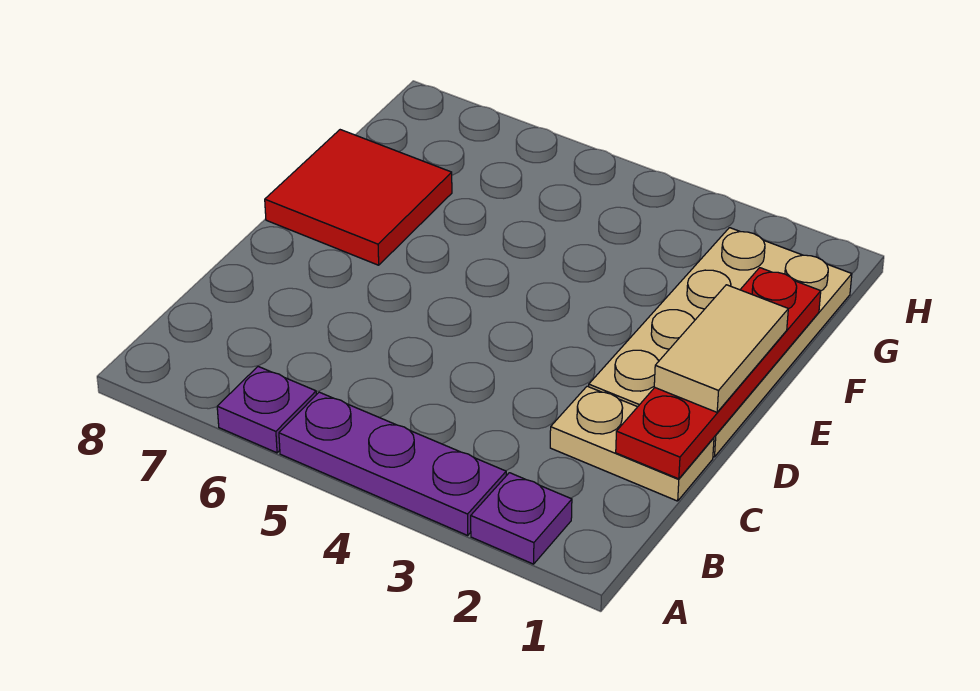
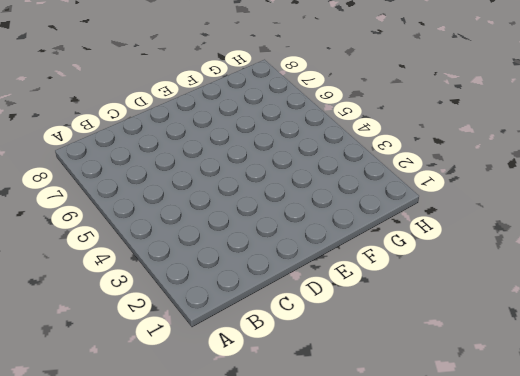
none -> purple 1x1 plate [471,473,572,564]
none -> purple 1x3 plate [279,392,506,535]

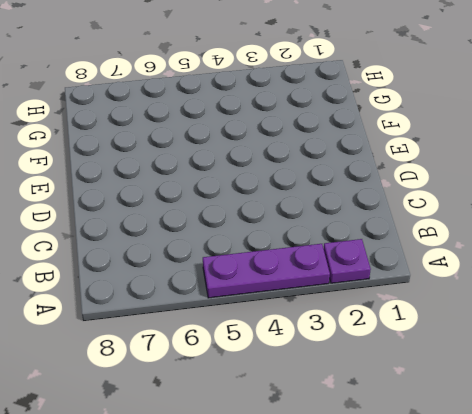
none -> purple 1x1 plate [217,367,316,453]
none -> tan 1x2 plate [550,386,714,501]

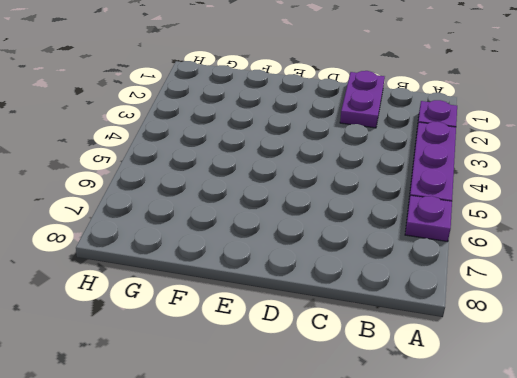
purple 1x2 plate [340,71,385,128] -> tan 1x2 plate [550,386,714,501]
none -> tan 2x4 plate [589,228,852,457]
none -> red 2x2 tile [265,130,452,265]

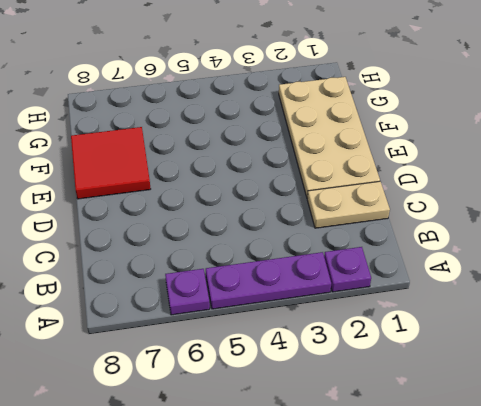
none -> red 1x4 plate [616,268,821,479]
none -> tan 1x2 tile [654,285,788,412]

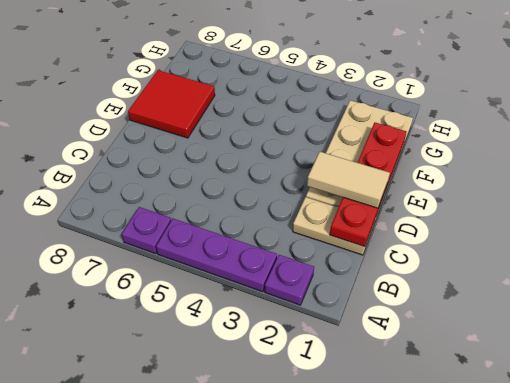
tan 1x2 tile [307,152,390,208] -> tan 1x2 tile turned to [654,285,788,412]

